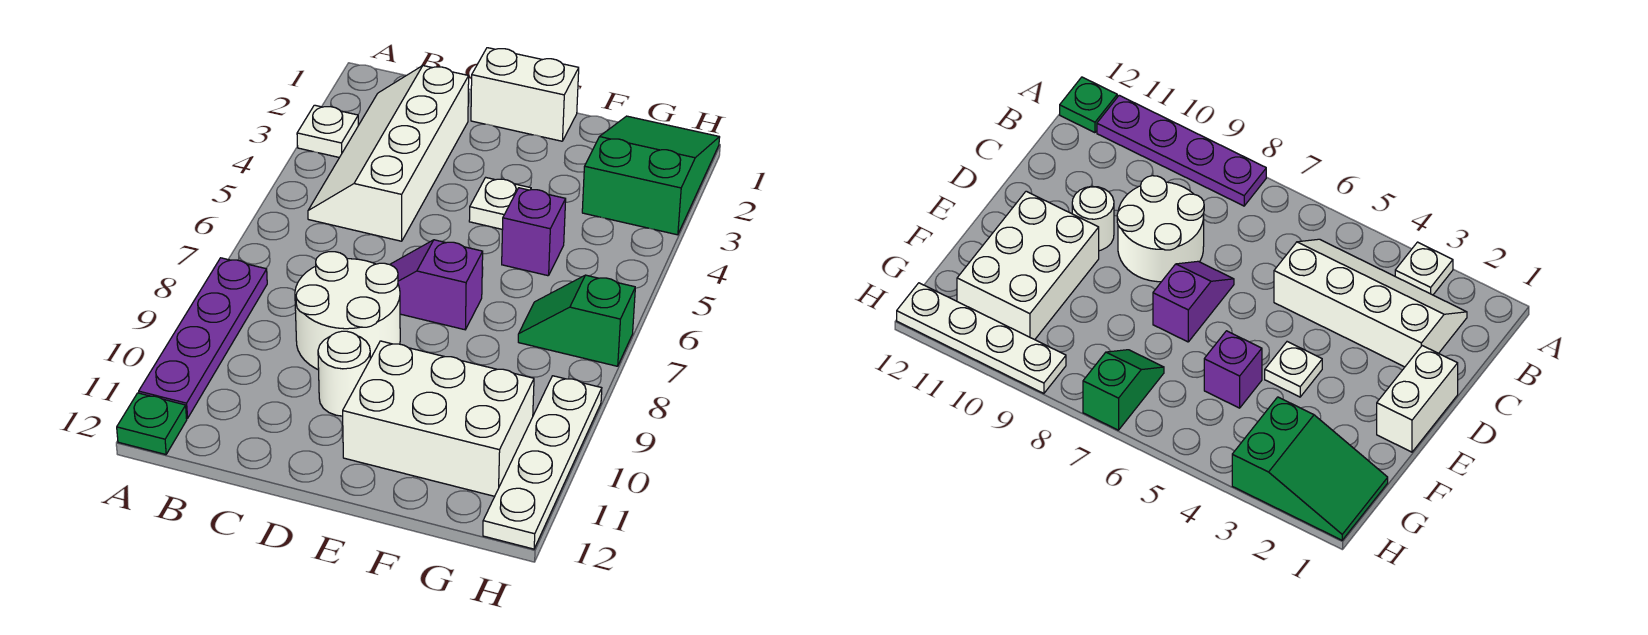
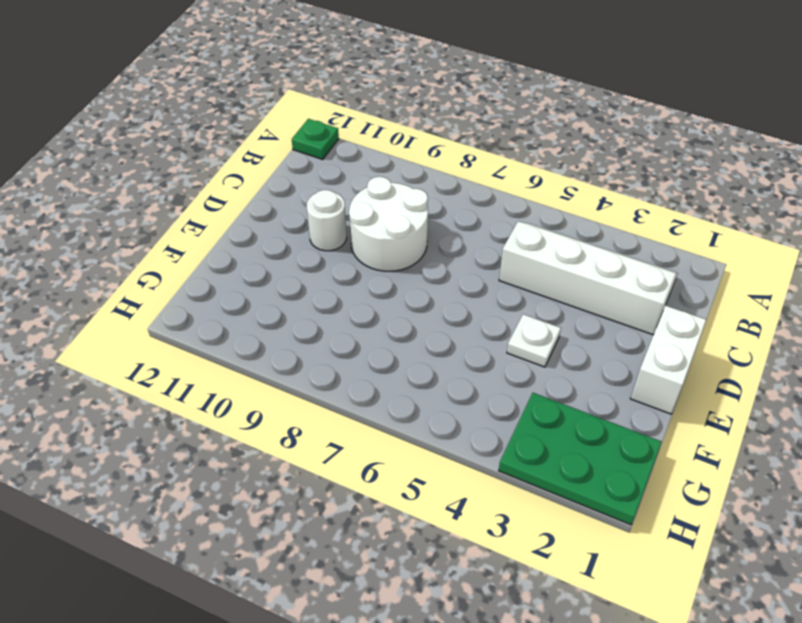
green 2x3 plate [499,393,662,525] -> green 2x3 slope [582,116,720,235]
none -> white 1x1 plate [297,105,358,158]
none -> purple 1x4 plate [139,258,267,419]
none -> purple 1x2 slope [390,240,483,330]

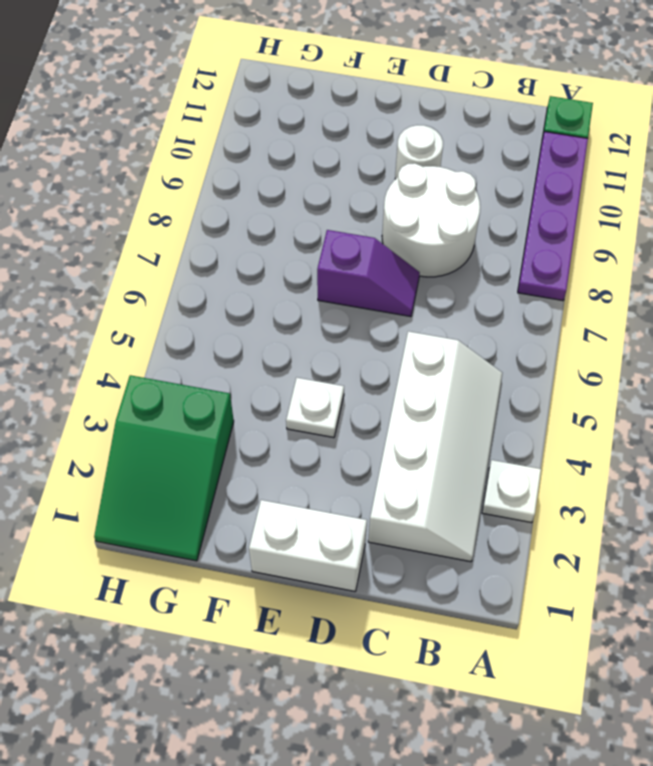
none -> white 2x3 brick [343,341,534,496]
none -> purple 1x1 brick [502,188,566,276]
none -> green 1x2 slope [518,275,635,366]

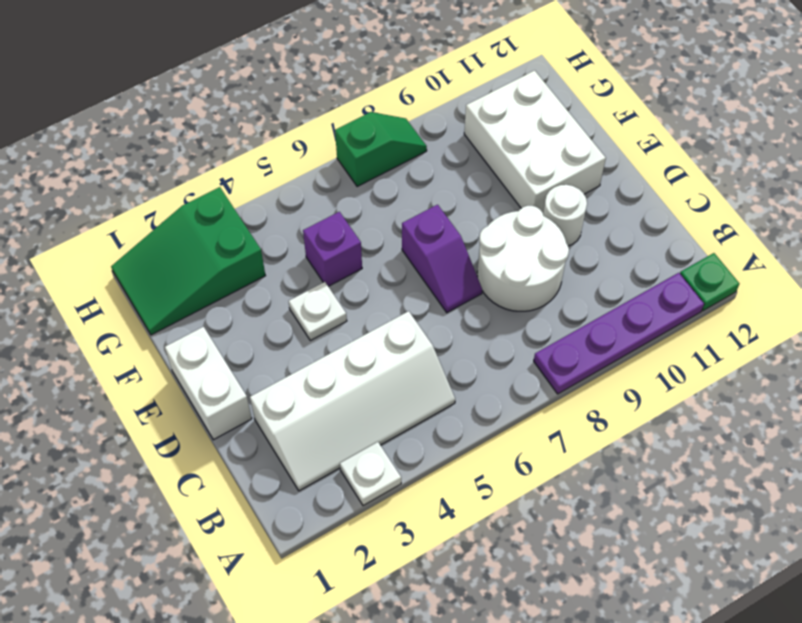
green 1x2 slope [335,112,427,187] -> green 1x2 slope turned to [518,275,635,366]
none -> white 1x4 plate [483,376,602,549]

